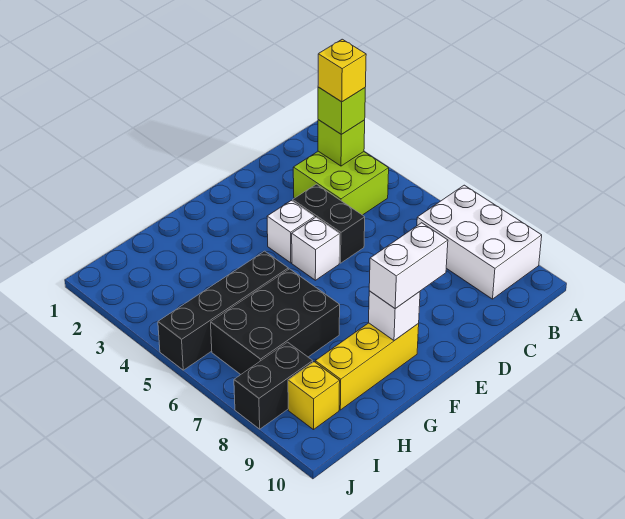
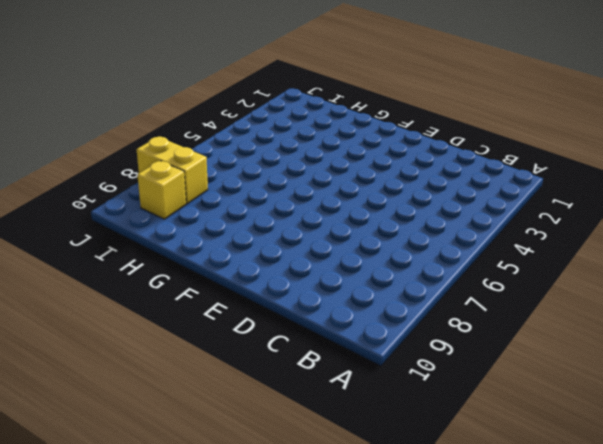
yellow 1x2 brick [137,137,208,204] -> black 1x2 brick [234,342,313,429]
none -> white 2x3 brick [417,185,542,299]
none -> lime 2x2 brick [293,151,389,215]
none -> black 1x2 brick [293,184,365,263]

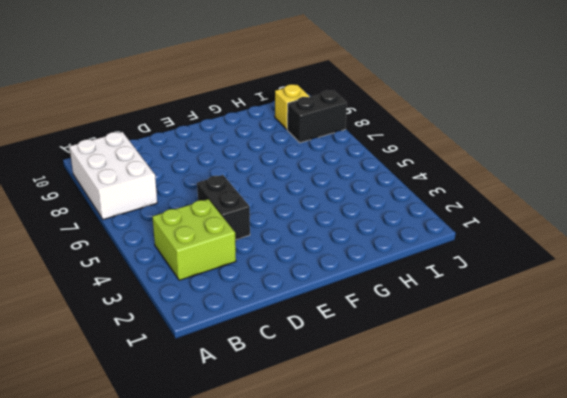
none -> white 1x1 brick [267,200,315,263]
none -> white 1x1 brick [292,218,340,280]
none -> yellow 1x3 brick [315,323,419,410]

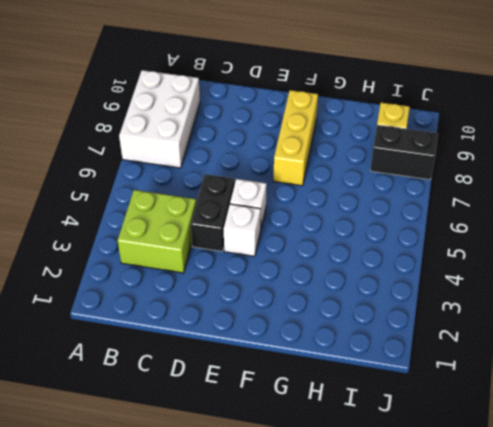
yellow 1x3 brick [273,90,318,186] -> yellow 1x3 brick turned to [315,323,419,410]
none -> black 1x4 brick [158,251,288,370]
none -> black 2x3 brick [211,269,340,374]
none -> lime 1x1 brick [318,120,365,166]

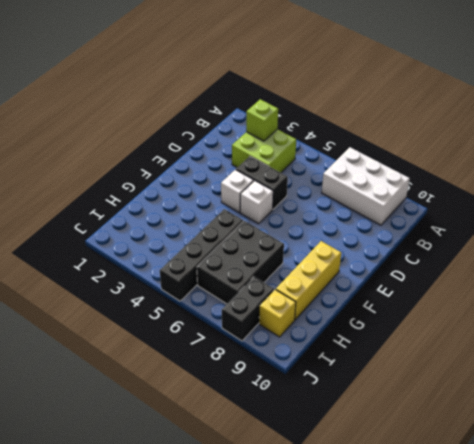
none -> white 1x1 brick [369,291,420,341]
none -> lime 1x1 brick [318,87,365,134]
none -> white 1x2 brick [369,223,448,309]

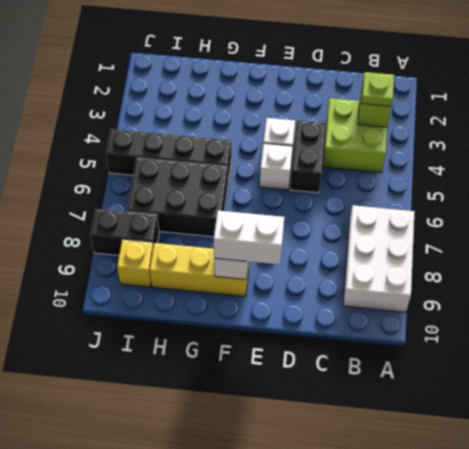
lime 1x1 plate [361,72,394,106] -> lime 1x1 brick [318,87,365,134]
none -> yellow 1x1 brick [318,39,366,102]

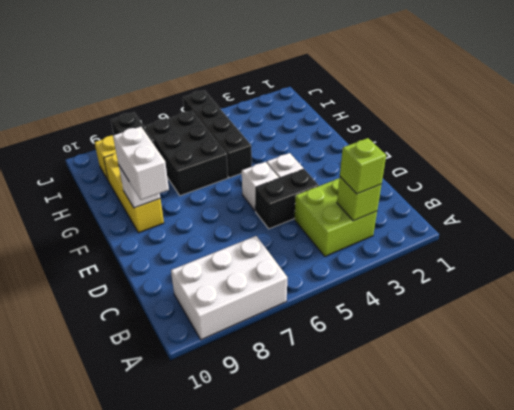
none -> yellow 1x1 brick [318,39,366,102]

